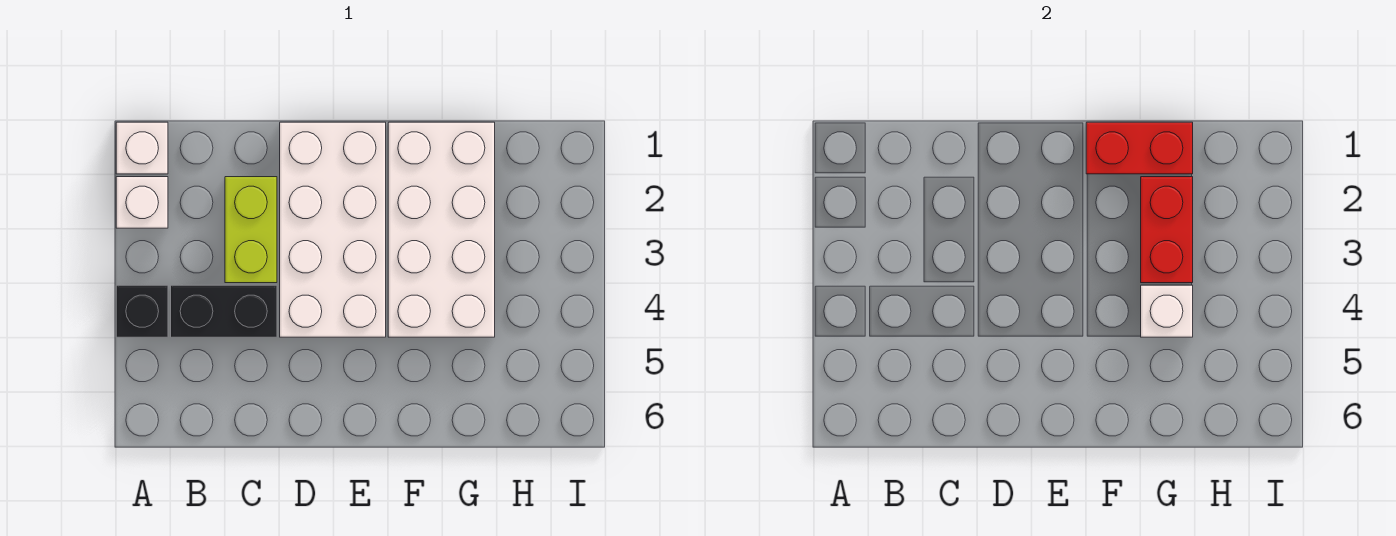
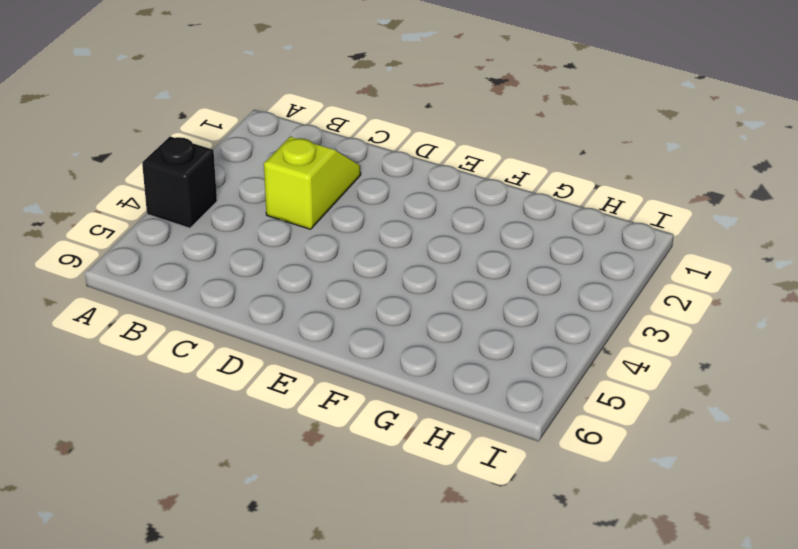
lime 1x2 slope [264,137,361,229] -> lime 1x2 brick [225,177,277,283]
none -> white 1x1 brick [116,122,168,174]
none -> white 1x1 brick [116,177,168,228]

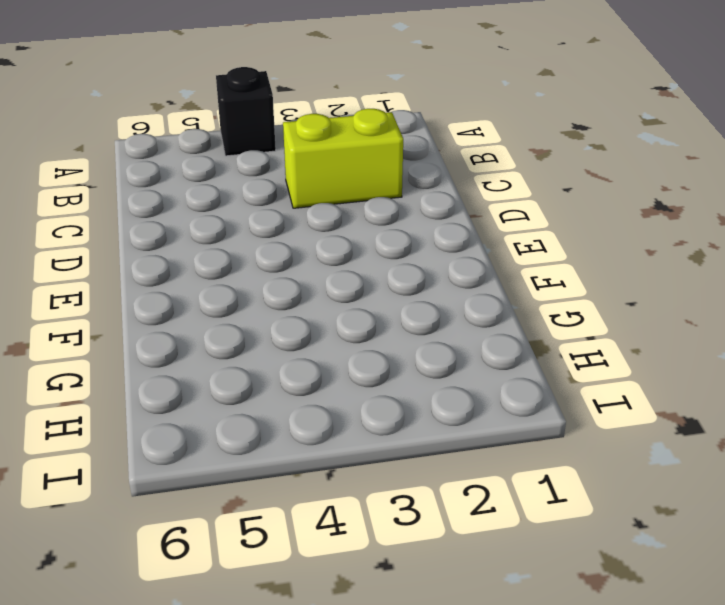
none -> white 1x1 brick [116,122,168,174]
none -> white 1x1 brick [116,177,168,228]

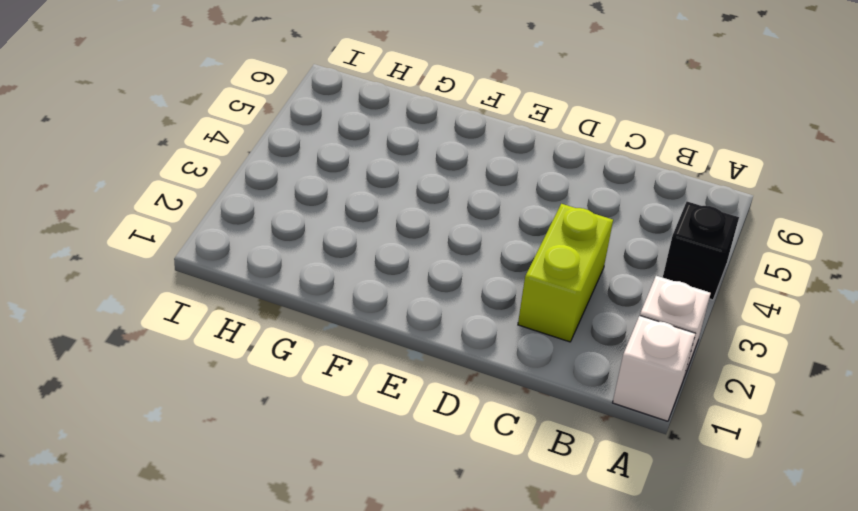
none -> black 1x2 brick [171,285,277,337]
none -> white 2x4 brick [280,122,386,337]

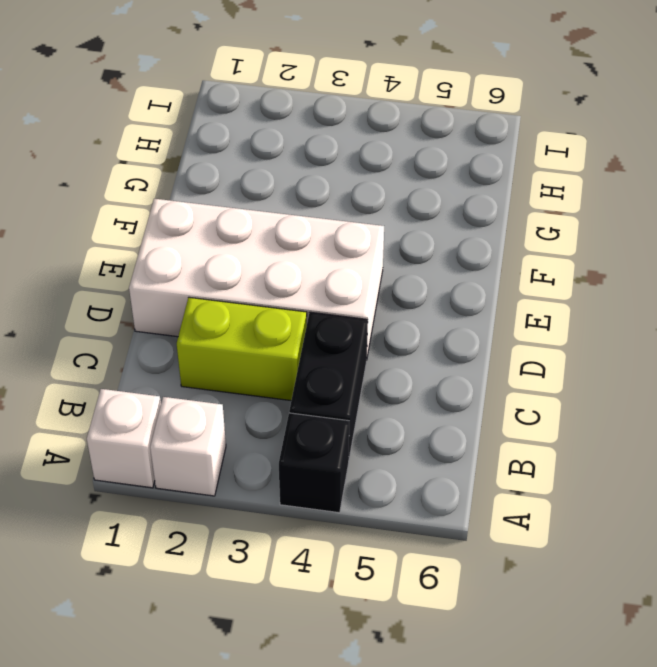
none -> white 2x4 brick [388,122,495,337]
none -> red 1x2 brick [1086,122,1193,174]

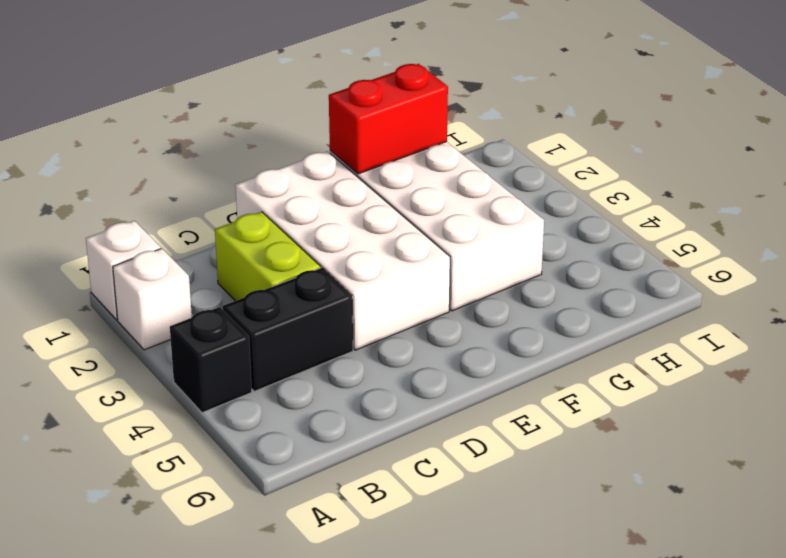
none -> red 1x2 brick [1141,177,1193,283]
none -> white 1x1 brick [1141,285,1193,337]

